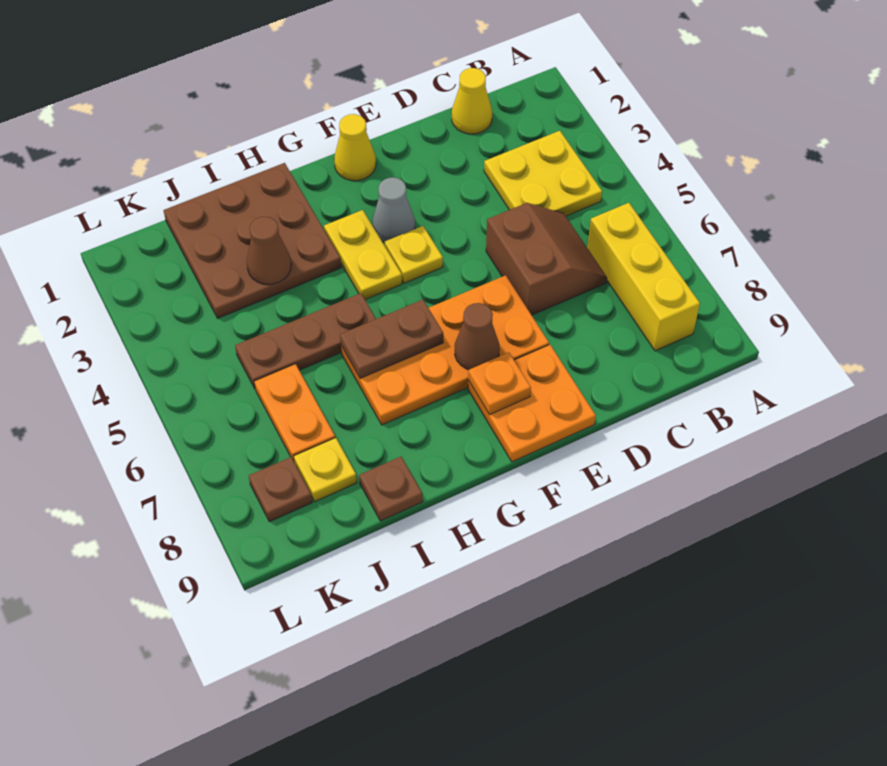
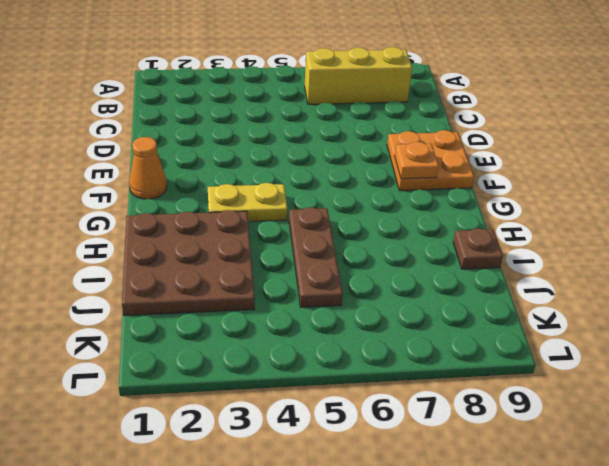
orange 1x1 cone [129,137,167,199] -> yellow 1x1 cone [334,114,376,181]
none -> yellow 2x2 plate [484,131,602,216]
none -> yellow 1x1 cone [452,68,492,134]
none -> brown 2x2 slope [486,203,607,315]

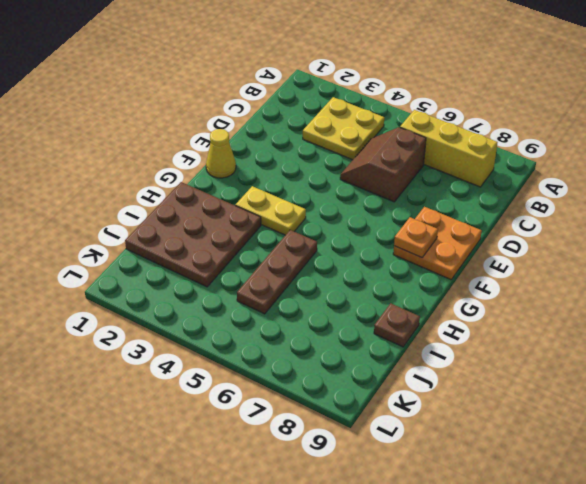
brown 2x2 slope [340,127,426,202] -> brown 2x2 slope turned to [486,203,607,315]
none -> yellow 1x1 cone [452,68,492,134]
none -> orange 2x4 plate [341,275,549,425]
none -> grey 1x1 cone [372,177,415,243]

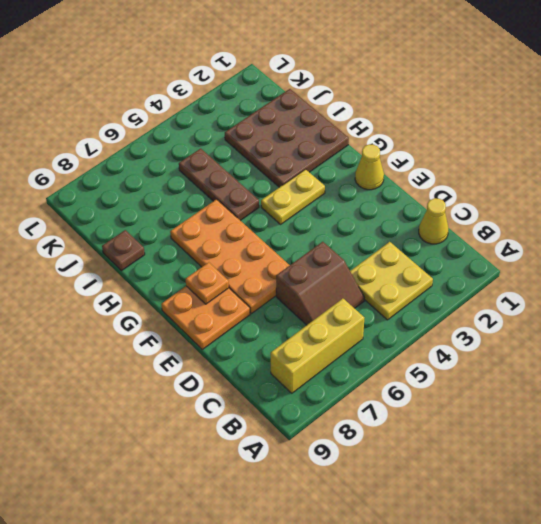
none -> grey 1x1 cone [372,177,415,243]
none -> yellow 1x1 plate [385,226,443,283]
none -> orange 1x2 plate [254,364,335,460]

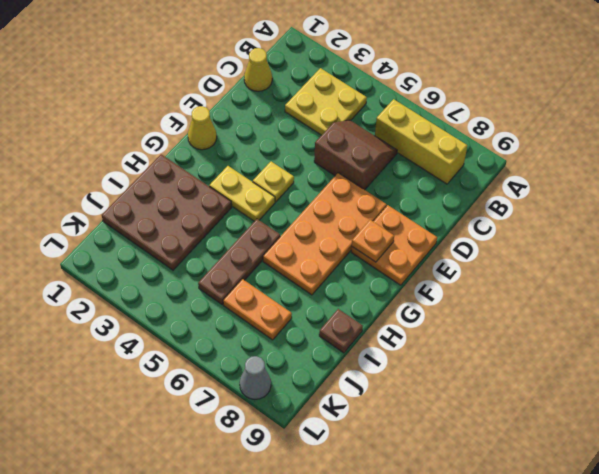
grey 1x1 cone [240,356,271,399] -> grey 1x1 cone moved to [372,177,415,243]
none -> yellow 1x1 plate [294,438,357,502]
none -> brown 1x1 plate [249,457,312,522]
none -> brown 1x1 cone [455,303,500,370]

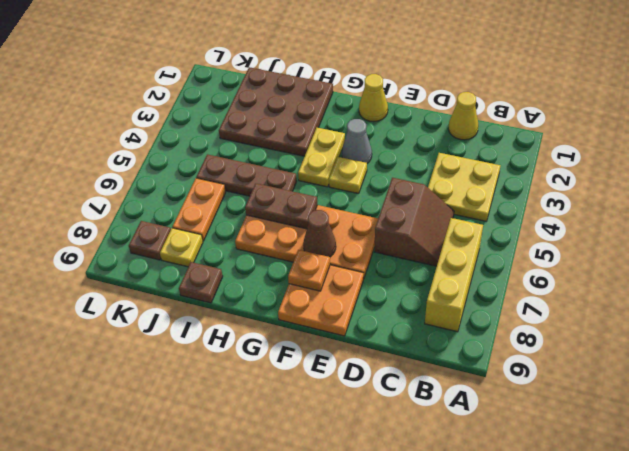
none -> brown 1x1 cone [247,217,291,284]

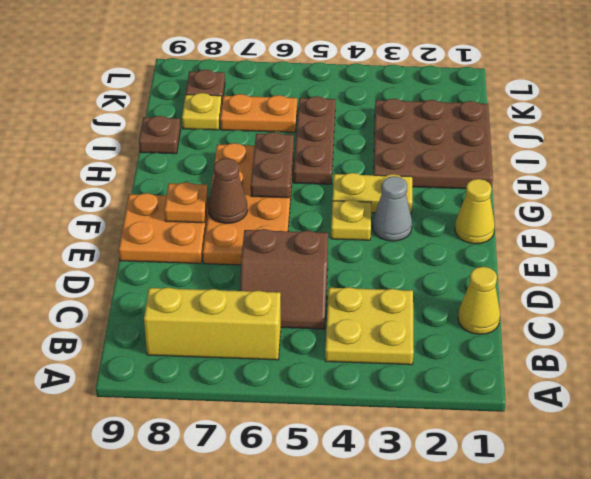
none -> brown 1x1 cone [247,217,291,284]

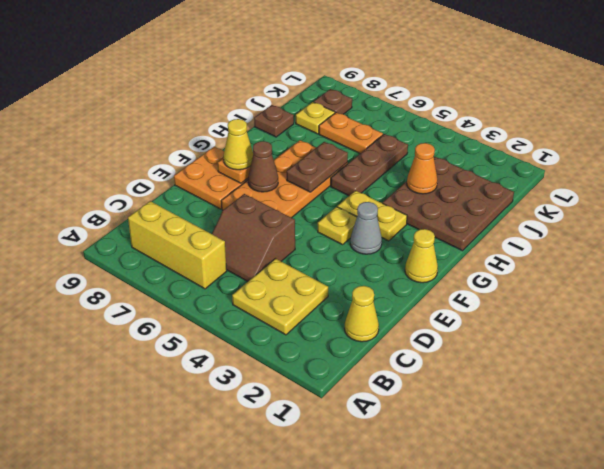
yellow 1x1 cone [224,119,253,170] -> none
orange 1x1 cone [407,143,437,194] -> brown 1x1 cone [247,217,291,284]

